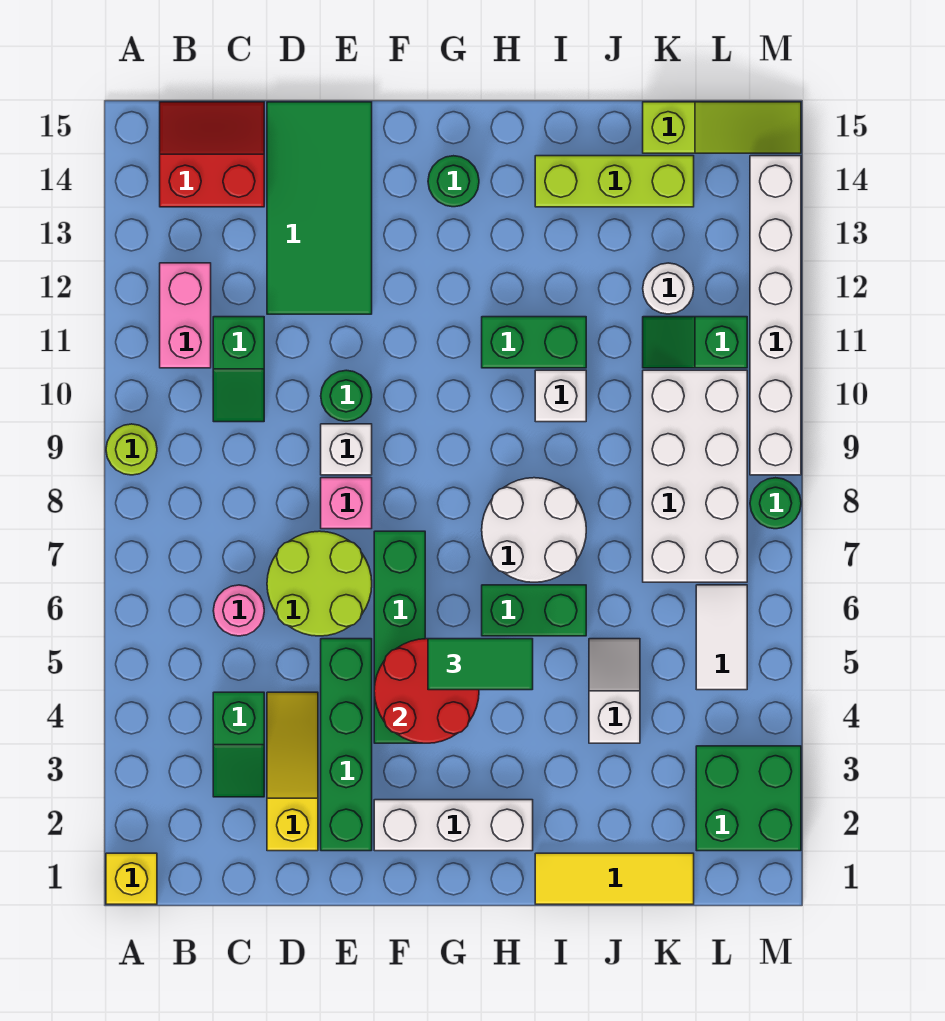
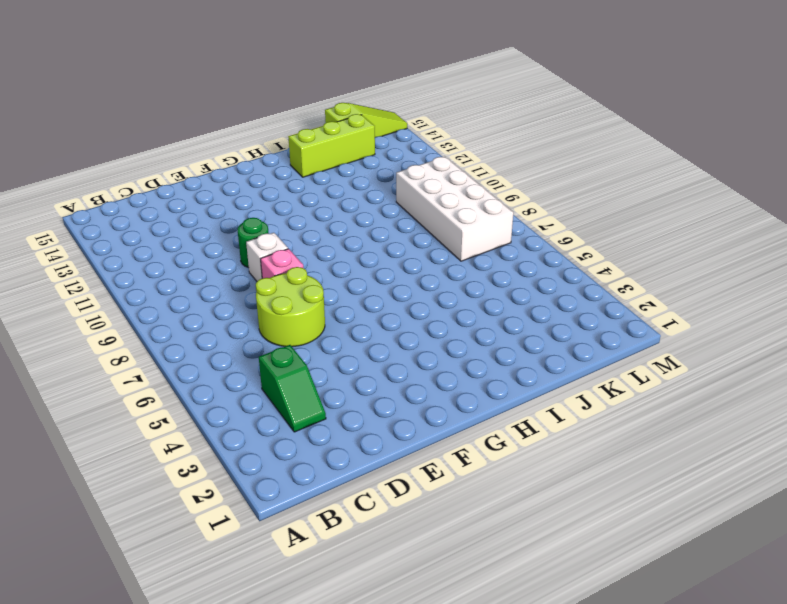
none -> yellow 1x1 brick [106,853,157,904]
none -> lime 1x1 round brick [106,424,157,475]
none -> pink 1x2 brick [160,263,211,368]
none -> red 2x2 slope [160,102,264,207]

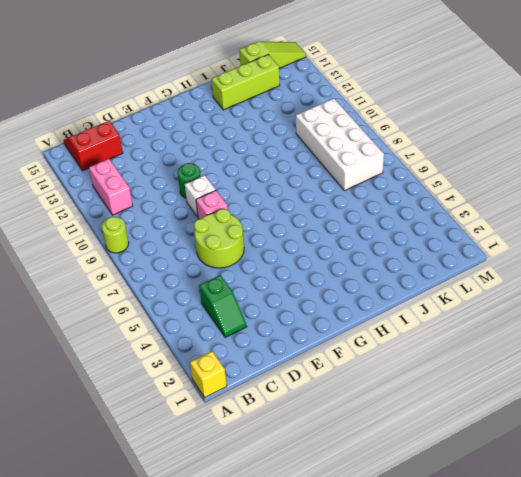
none -> pink 1x1 round brick [213,585,264,636]
none -> green 1x2 slope [213,317,264,422]
none -> yellow 1x3 slope [267,692,318,851]
none -> green 2x4 tile [267,102,372,314]

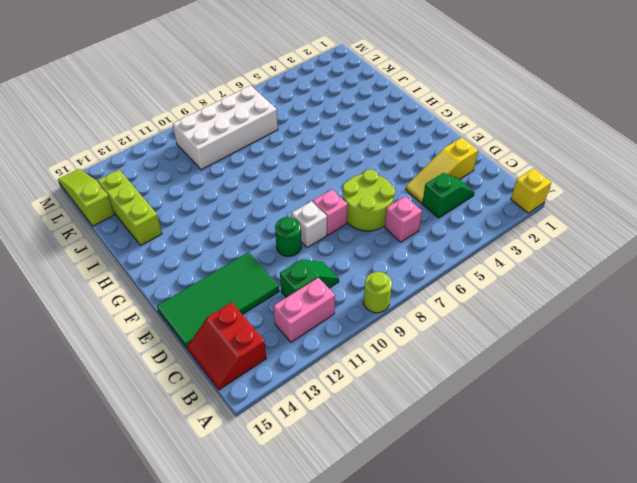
pink 1x1 brick [384,196,422,242] -> pink 1x1 round brick [213,585,264,636]
none -> green 1x4 brick [321,639,372,851]
none -> white 1x3 brick [374,800,533,851]
none -> green 1x4 brick [374,531,425,743]
none -> green 1x1 round brick [428,156,479,207]

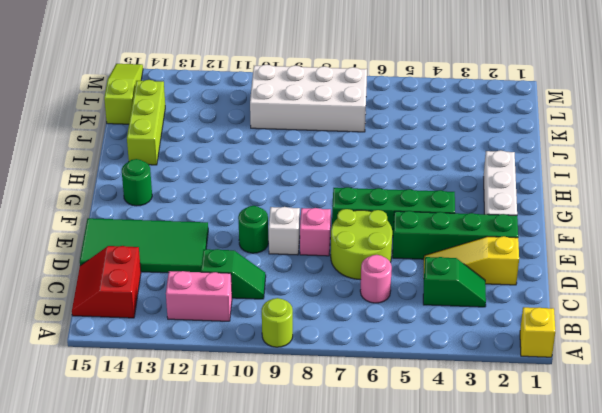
none -> green 1x2 brick [482,585,586,636]
none -> white 2x2 round brick [482,478,586,582]
none -> green 1x2 brick [482,317,586,368]
none -> yellow 1x3 tile [535,853,694,904]

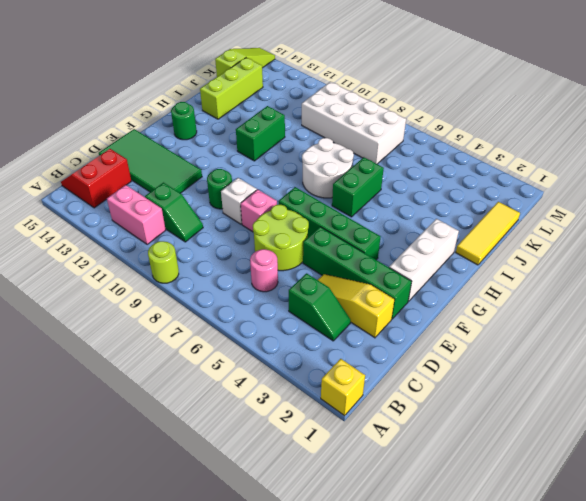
none -> white 1x1 brick [535,370,586,422]
none -> white 1x2 slope [589,639,640,743]
none -> green 1x2 slope [643,317,747,368]
none -> white 1x1 round brick [643,263,694,314]

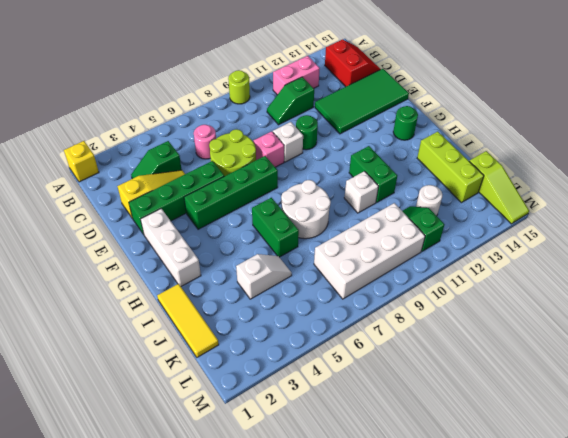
none -> green 2x2 brick [696,746,801,851]
none -> white 1x2 tile [696,585,747,690]
none -> green 1x1 round brick [750,478,801,529]
none -> white 1x6 brick [750,156,801,475]

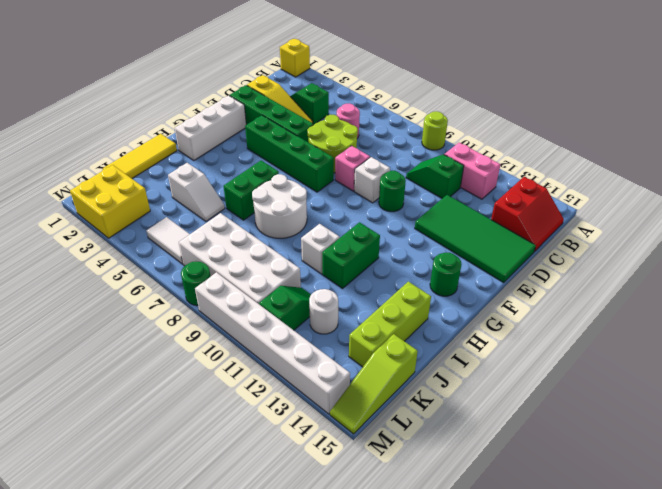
yellow 2x2 brick [70,165,150,238] -> green 2x2 brick [696,746,801,851]
none -> red 2x2 round brick [374,639,479,743]
none -> green 1x2 tile [428,639,533,690]

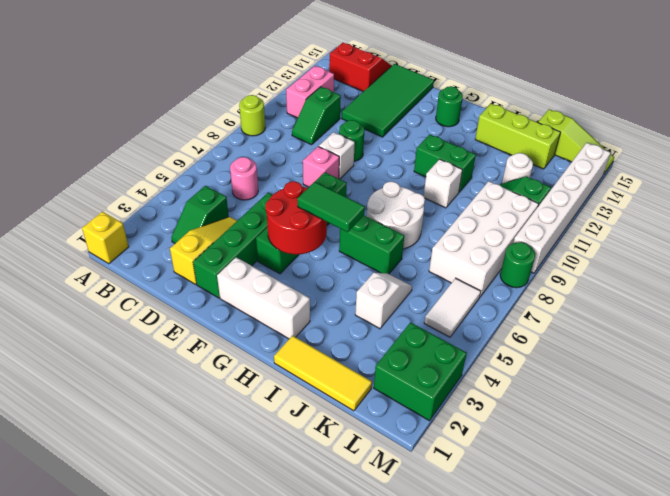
none -> lime 2x2 round brick [267,531,372,636]

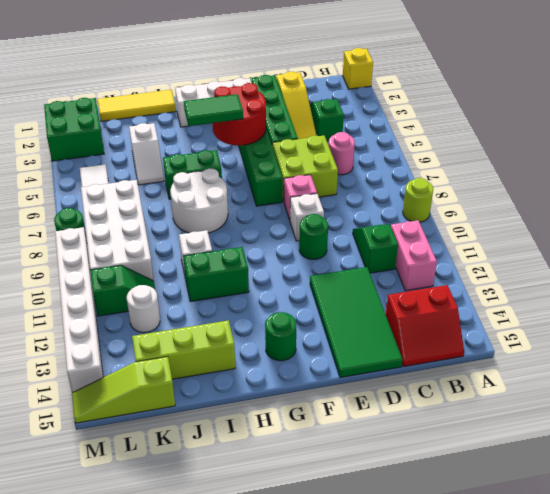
lime 2x2 brick [272,136,338,201] -> lime 2x2 round brick [267,531,372,636]

